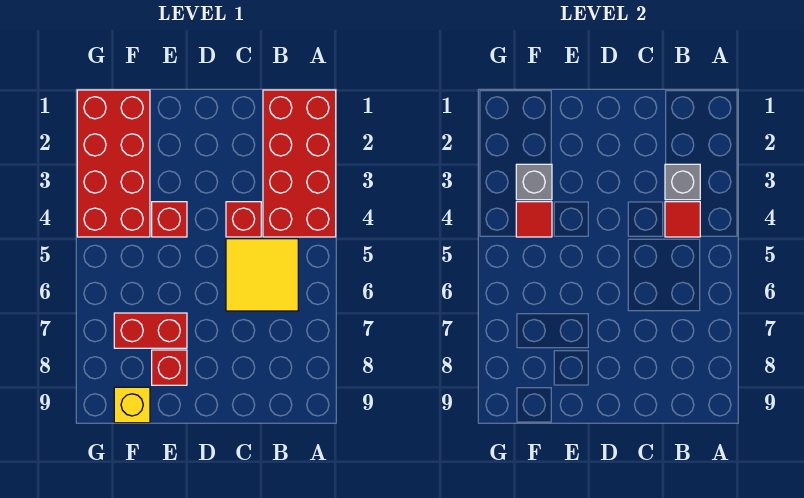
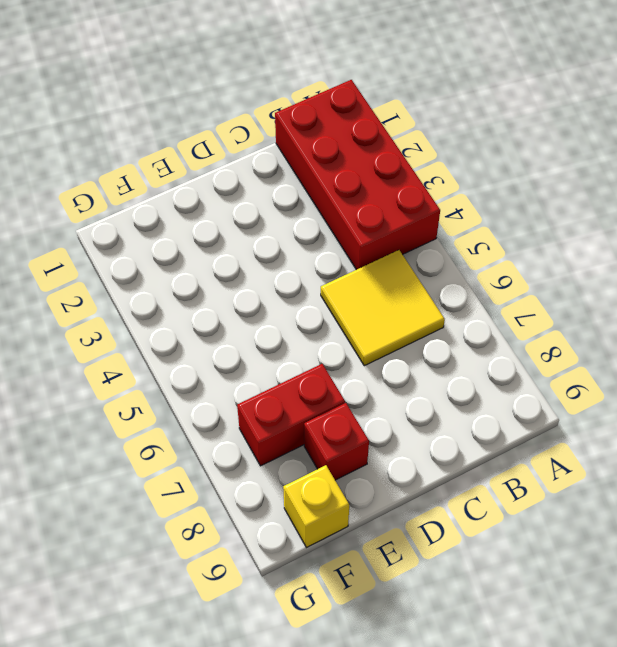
none -> red 1x1 brick [226,202,261,237]
none -> red 1x1 brick [152,202,187,237]
none -> red 2x4 brick [77,90,150,237]

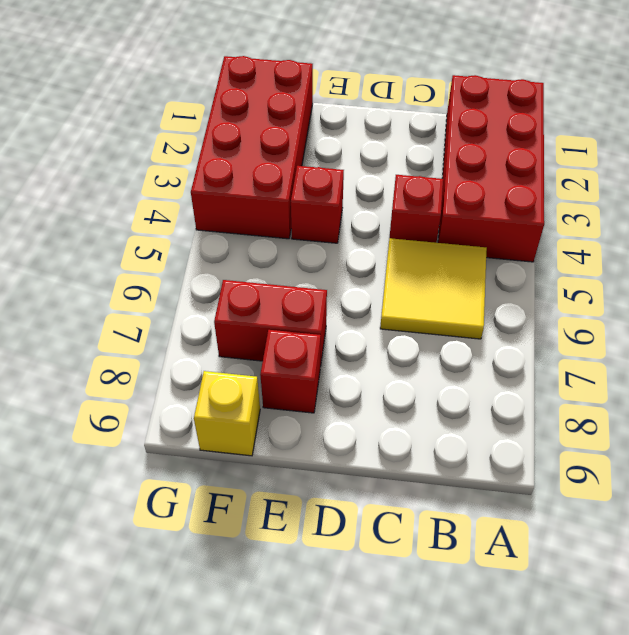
none -> grey 1x1 brick [665,164,700,200]
none -> red 1x1 tile [665,202,700,237]
none -> grey 1x1 brick [516,164,552,200]

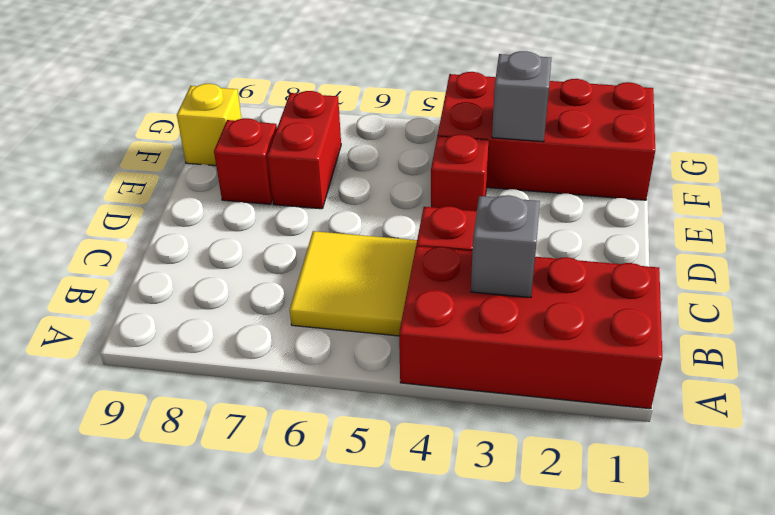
none -> red 1x1 tile [665,202,700,237]
none -> red 1x1 tile [516,202,552,237]

